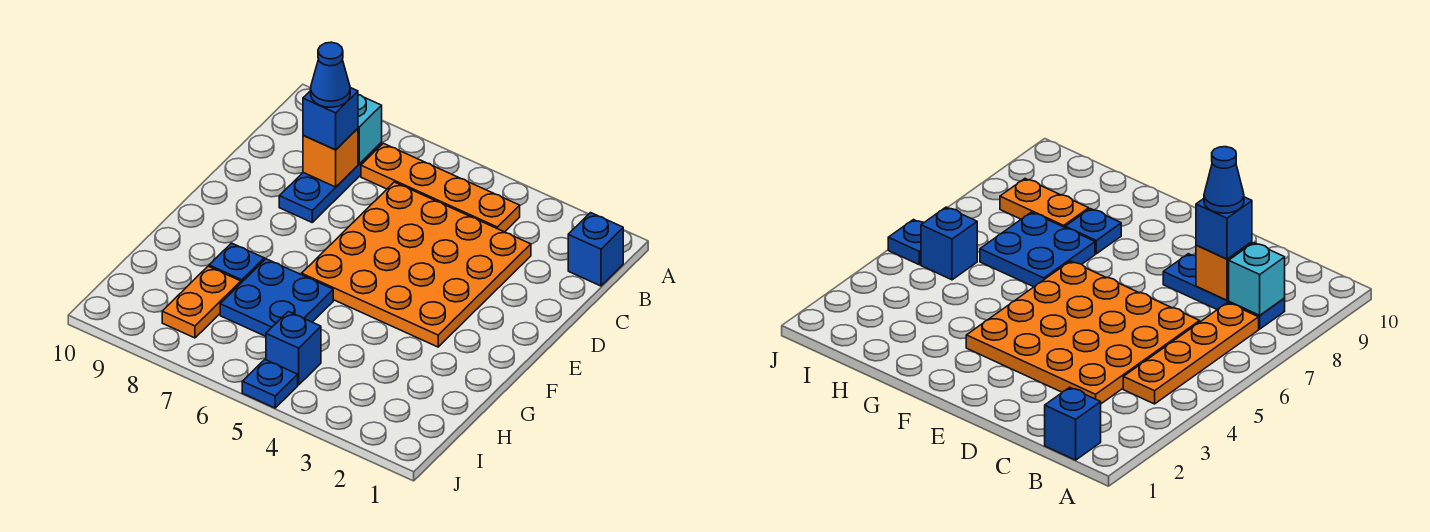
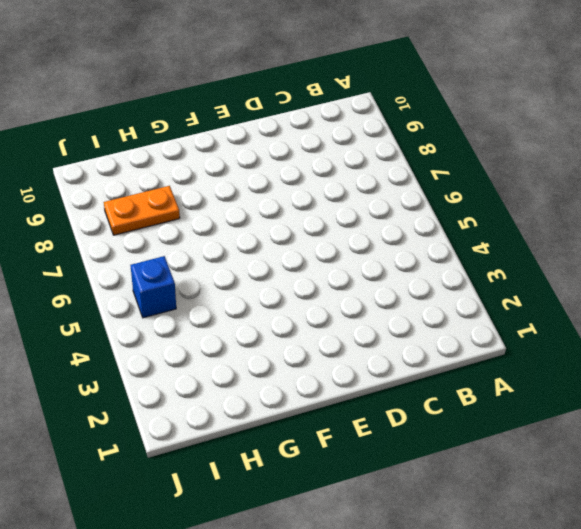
none -> blue 1x1 brick [568,213,623,286]
none -> orange 1x4 plate [361,143,520,232]
none -> blue 1x3 plate [279,142,382,222]

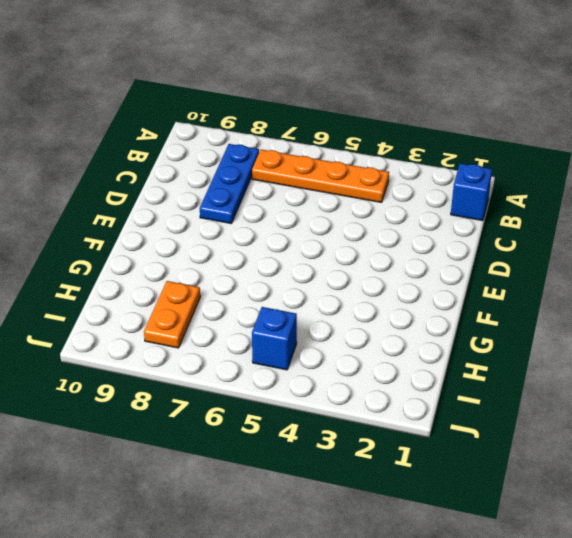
none -> orange 4x4 plate [302,182,531,347]
none -> blue 2x2 plate [220,259,333,336]
none -> blue 1x1 plate [209,243,264,283]

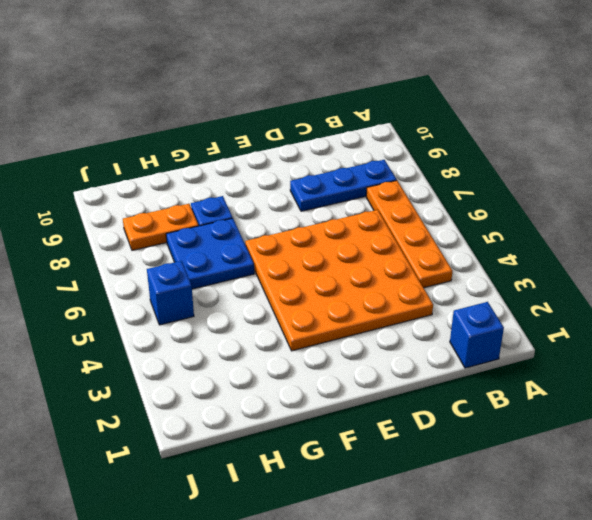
none -> blue 1x1 plate [242,360,298,408]
none -> cyan 1x1 brick [358,95,382,164]
none -> orange 1x1 brick [303,129,358,187]

